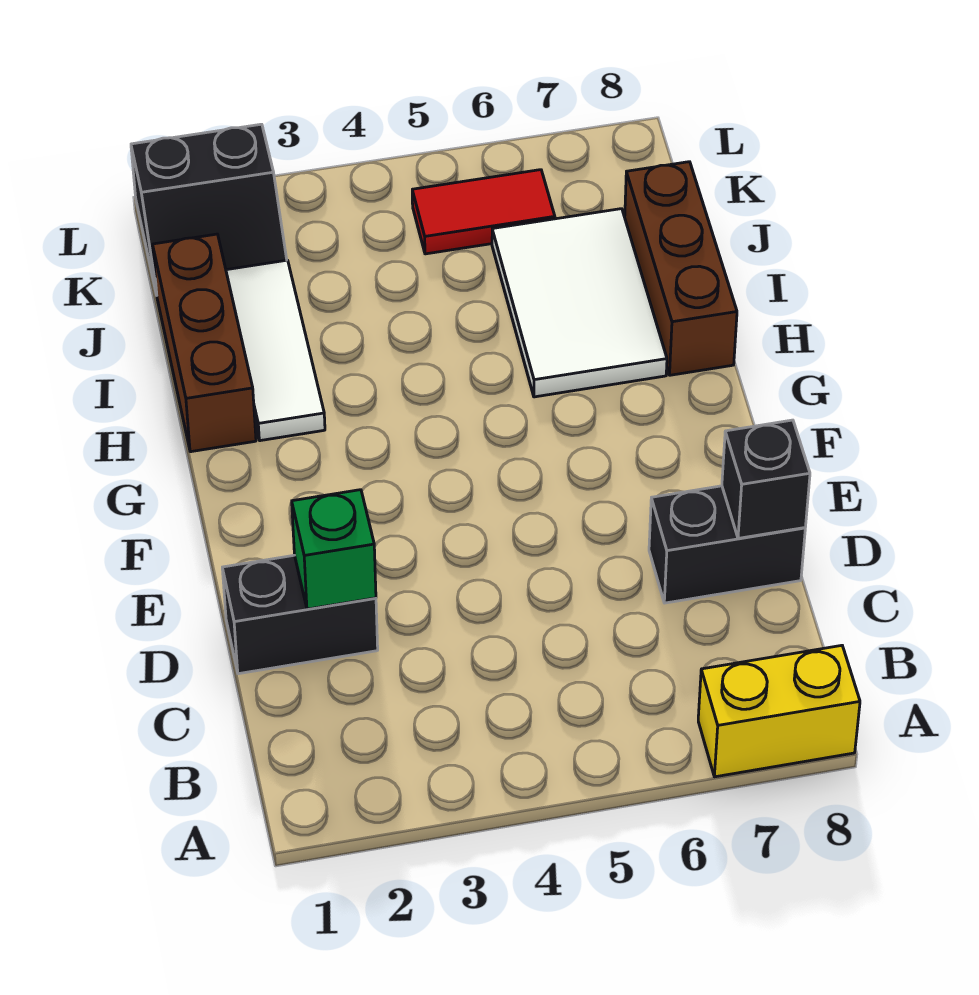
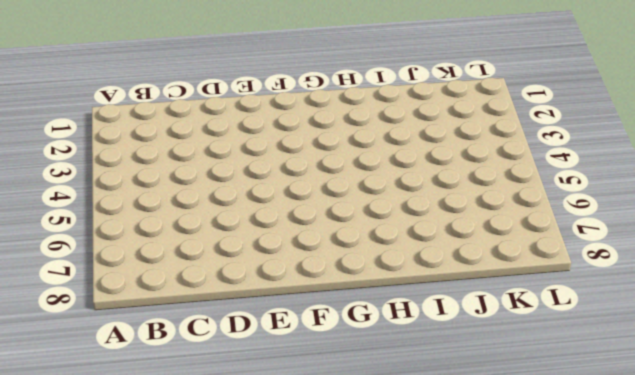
none -> yellow 1x2 brick [698,645,860,777]
none -> black 1x2 brick [222,555,378,674]

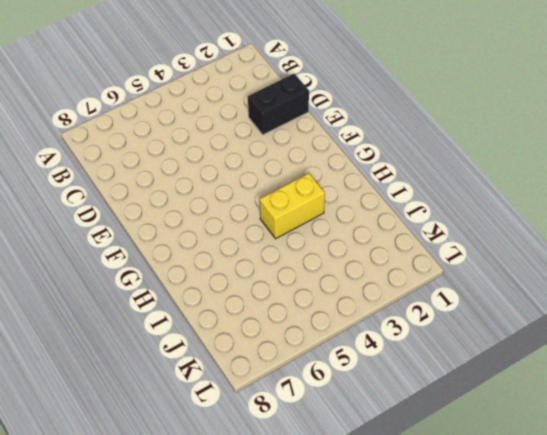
yellow 1x2 brick [260,173,325,239] -> yellow 1x2 brick moved to [698,645,860,777]
none -> black 1x2 brick [649,486,805,603]
none -> brown 1x3 brick [153,234,256,452]

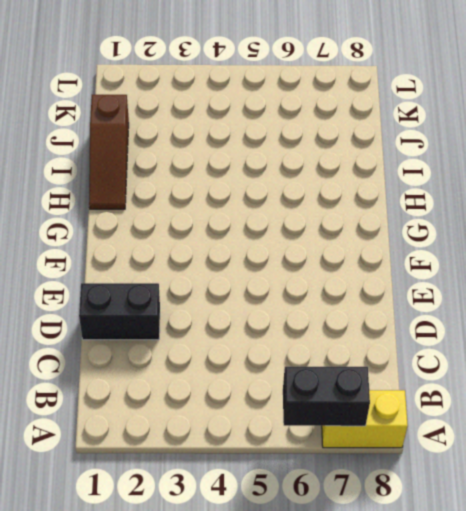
black 1x2 brick [283,367,370,426] -> black 1x2 brick moved to [649,486,805,603]
brown 1x3 slope [89,95,129,209] -> brown 1x3 brick [153,234,256,452]
none -> white 1x3 tile [226,260,325,441]
none -> white 2x3 tile [492,209,667,397]

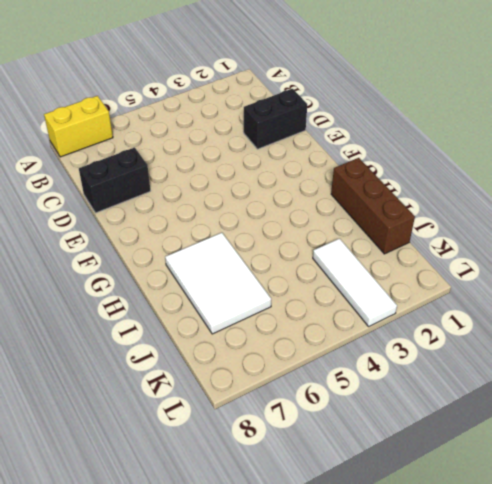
white 1x3 tile [313,239,397,326] -> white 1x3 tile moved to [226,260,325,441]
none -> brown 1x3 brick [625,162,737,375]
none -> black 2x2 slope [131,124,287,295]

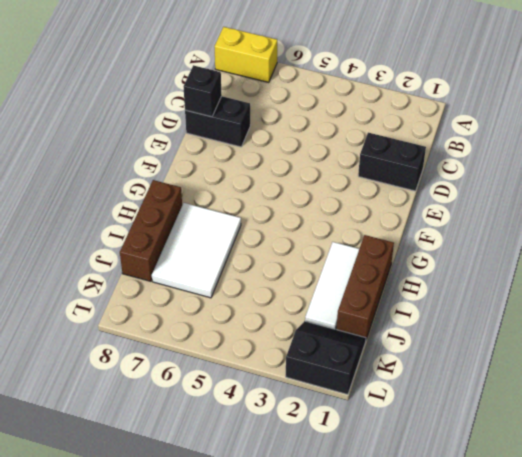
none -> red 1x2 tile [412,170,555,254]
none -> green 1x1 brick [292,490,376,609]

